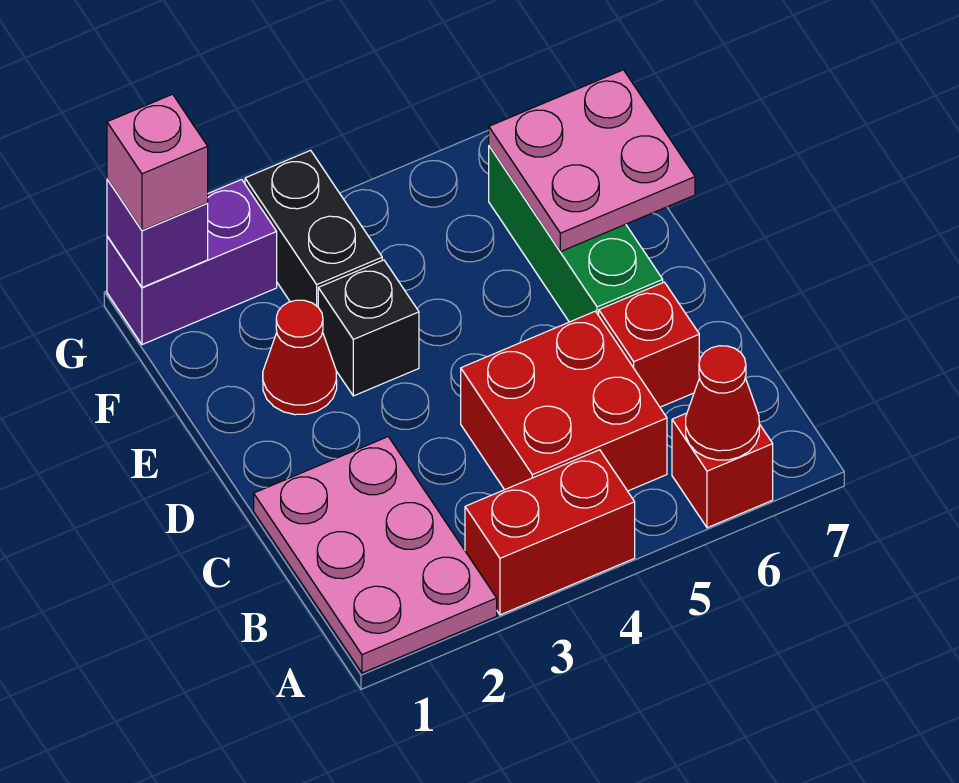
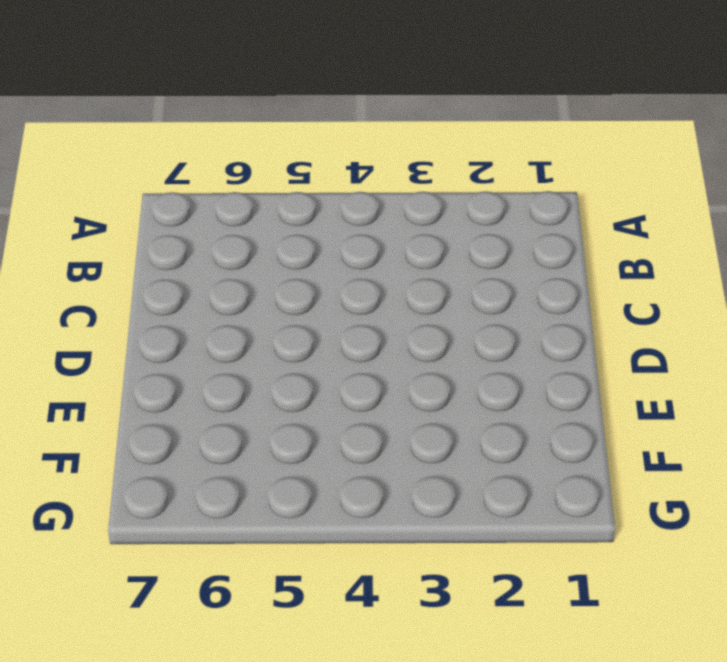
none -> pink 2x3 plate [254,437,497,673]
none -> red 1x2 brick [465,450,635,615]
none -> red 1x1 brick [672,413,773,528]

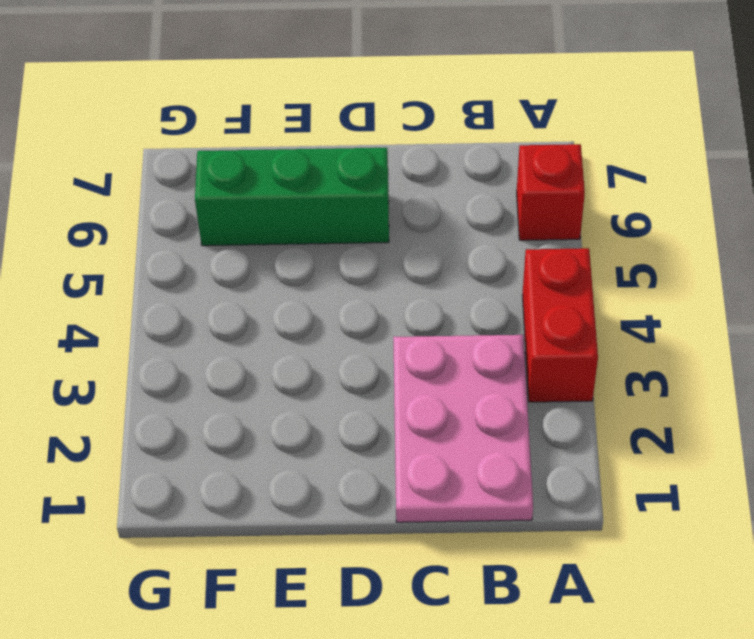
pink 2x3 plate [393,335,533,522] -> pink 2x3 plate turned to [254,437,497,673]
none -> red 2x2 brick [461,311,667,491]
none -> red 1x1 brick [599,282,699,407]
none -> red 1x1 cone [263,300,337,415]

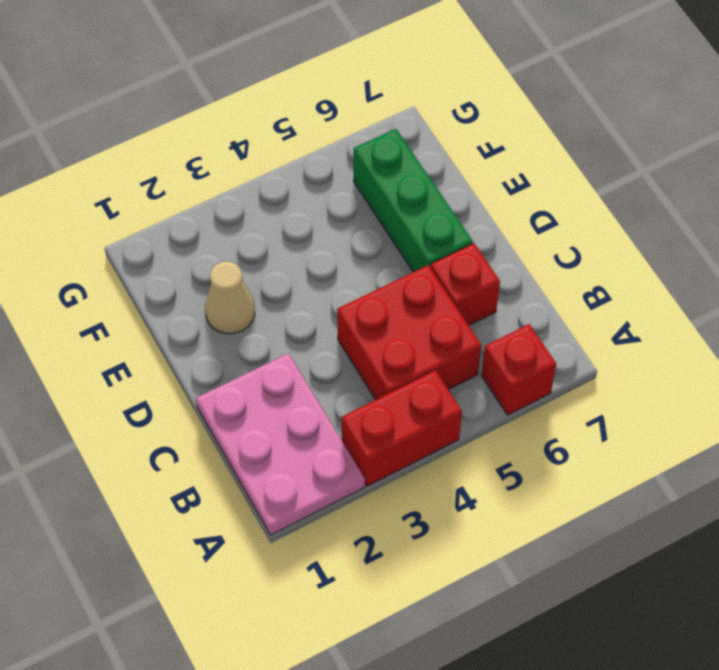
tan 1x1 cone [205,262,255,334] -> red 1x1 cone [263,300,337,415]
none -> black 1x1 brick [318,260,419,396]
none -> black 1x2 brick [245,150,382,307]
none -> purple 1x2 brick [107,179,277,345]

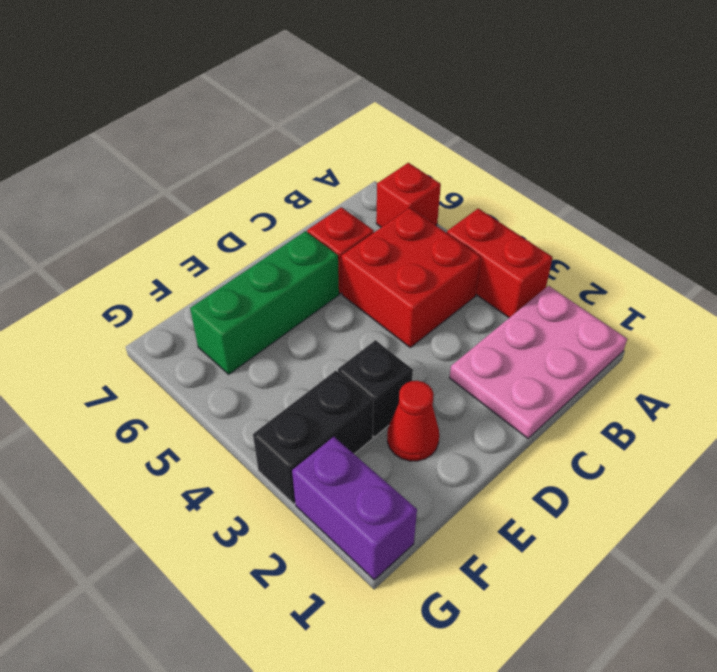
none -> red 1x1 cone [686,346,759,460]
none -> pink 2x2 plate [489,70,695,252]
none -> purple 1x1 brick [107,179,208,287]

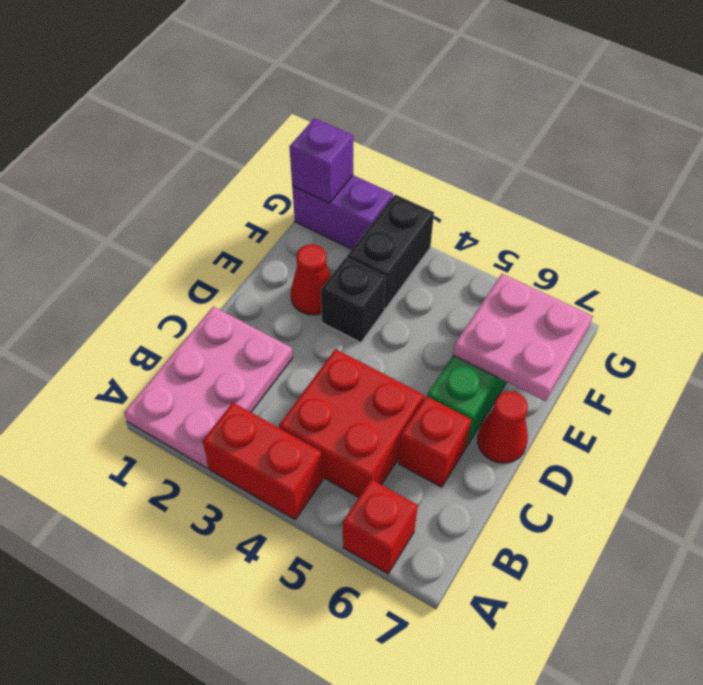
red 1x1 cone [478,392,528,463] -> red 1x1 cone moved to [686,346,759,460]
none -> pink 1x1 brick [107,94,208,230]

